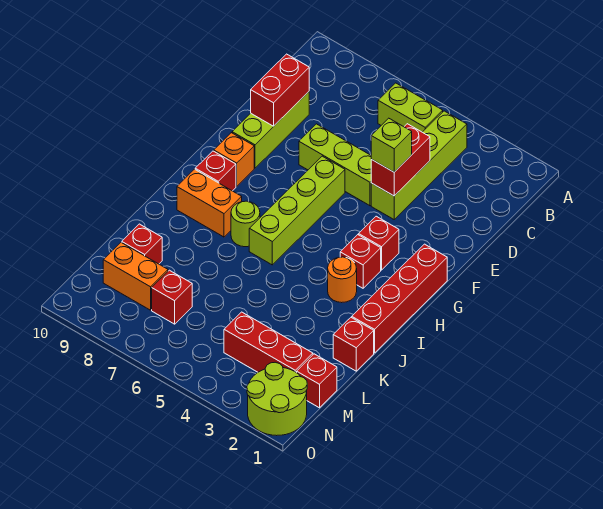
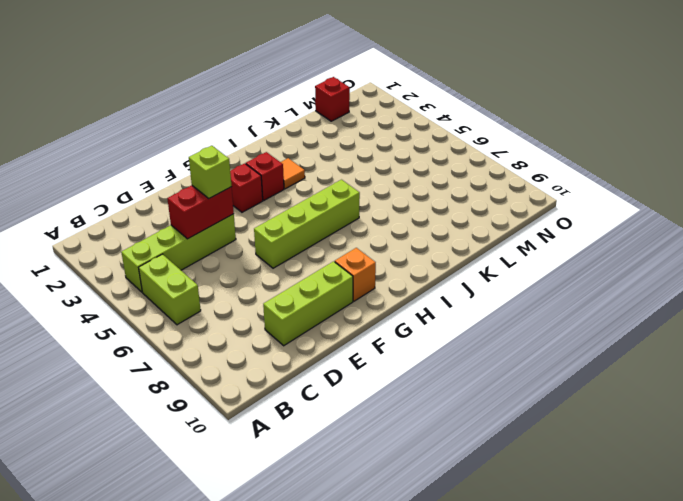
orange 1x1 tile [281,158,305,189] -> orange 1x1 round brick [328,257,357,303]
none -> lime 1x3 brick [299,124,371,206]
none -> red 1x4 brick [352,244,447,353]
none -> red 1x1 brick [195,151,236,191]

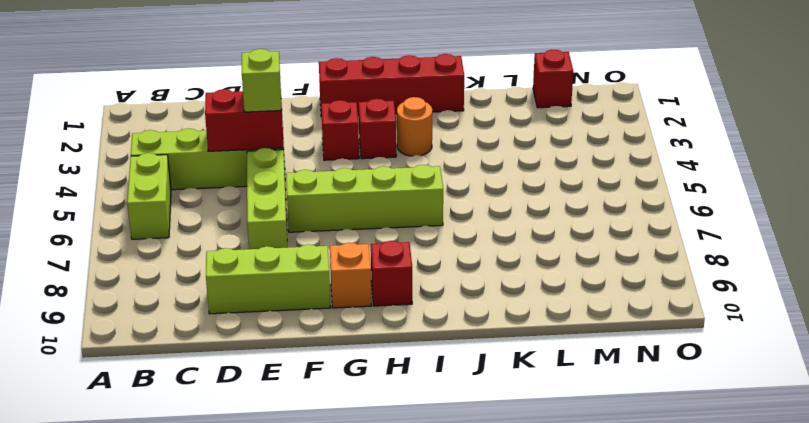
none -> lime 1x1 round brick [231,201,260,247]
none -> orange 1x2 brick [177,169,242,237]
none -> red 1x1 brick [333,317,374,371]

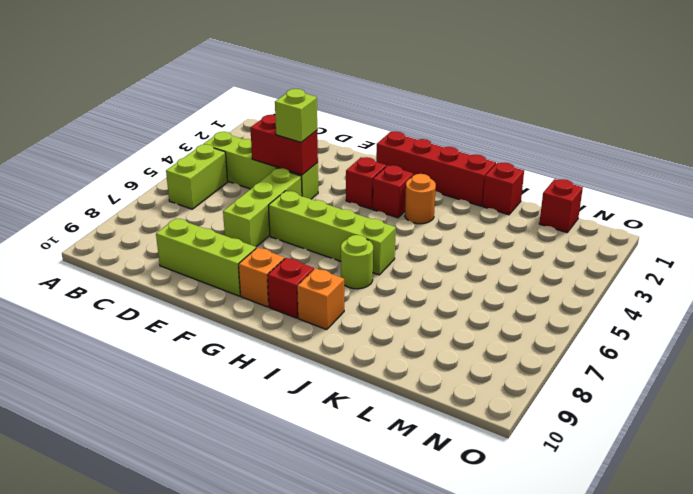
orange 1x1 brick [297,268,344,330] -> orange 1x2 brick [177,169,242,237]
none -> red 1x1 brick [122,224,162,264]
none -> red 1x3 brick [224,312,313,373]
none -> red 1x1 brick [152,270,192,324]

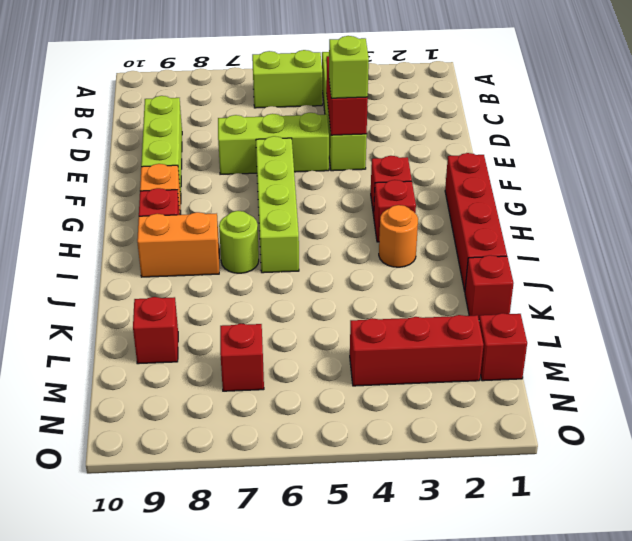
none -> orange 1x2 brick [103,243,168,310]
none -> lime 2x2 round brick [247,362,307,436]
none -> red 1x2 brick [251,54,309,126]

